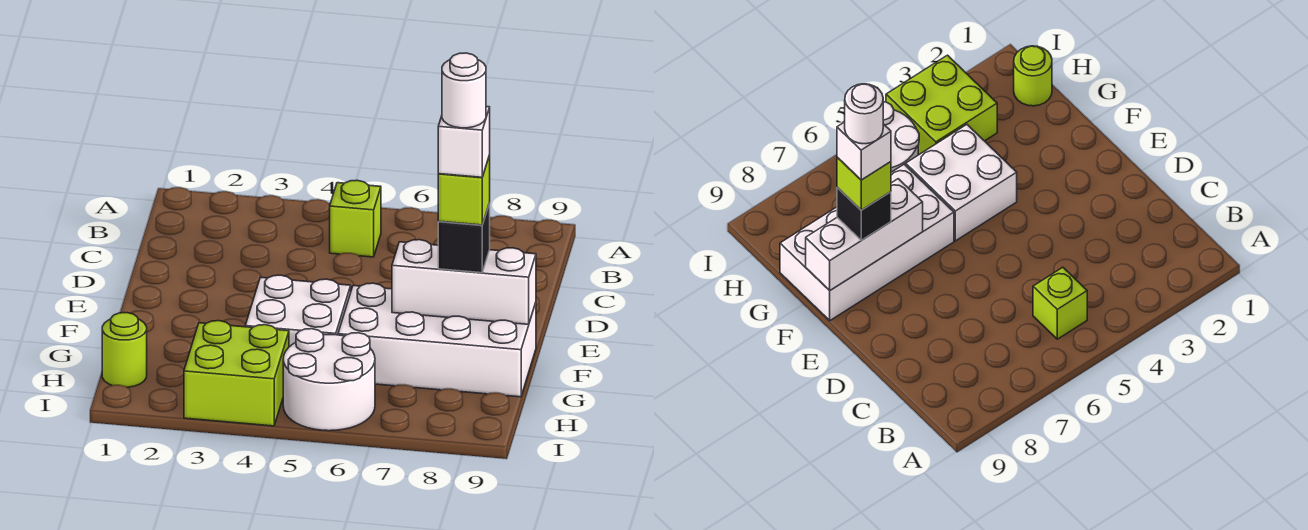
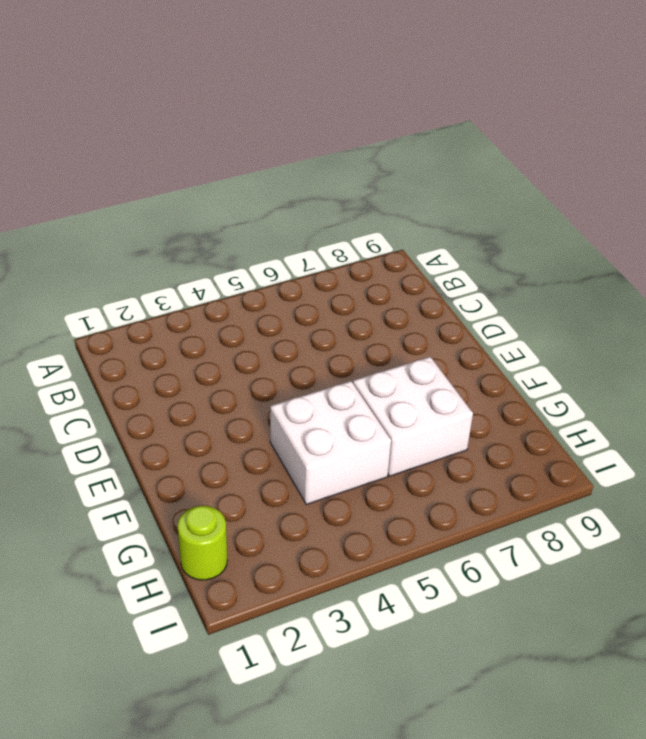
white 2x2 brick [353,357,473,476] -> white 2x4 brick [338,283,536,397]
none -> lime 1x1 brick [330,180,381,257]
none -> lime 2x2 brick [184,321,289,426]

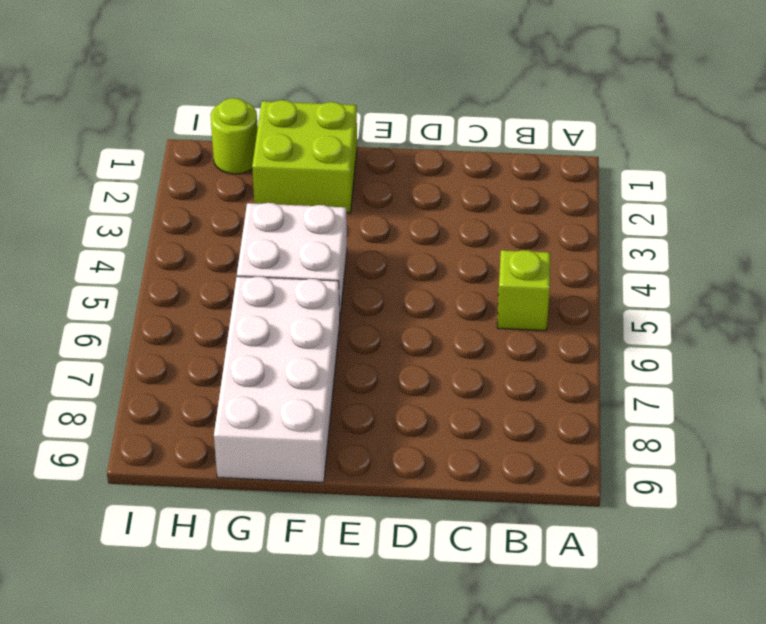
lime 2x2 brick [252,100,357,213] -> lime 2x2 brick moved to [184,321,289,426]
none -> white 2x2 round brick [283,329,375,431]
none -> white 1x3 brick [392,240,536,324]

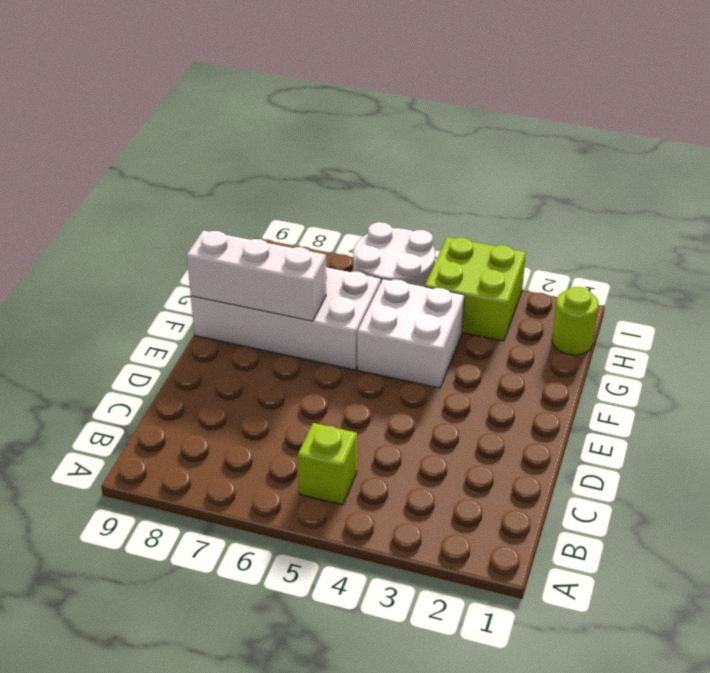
none -> black 1x1 brick [438,203,490,273]
none -> lime 1x1 brick [438,155,490,225]

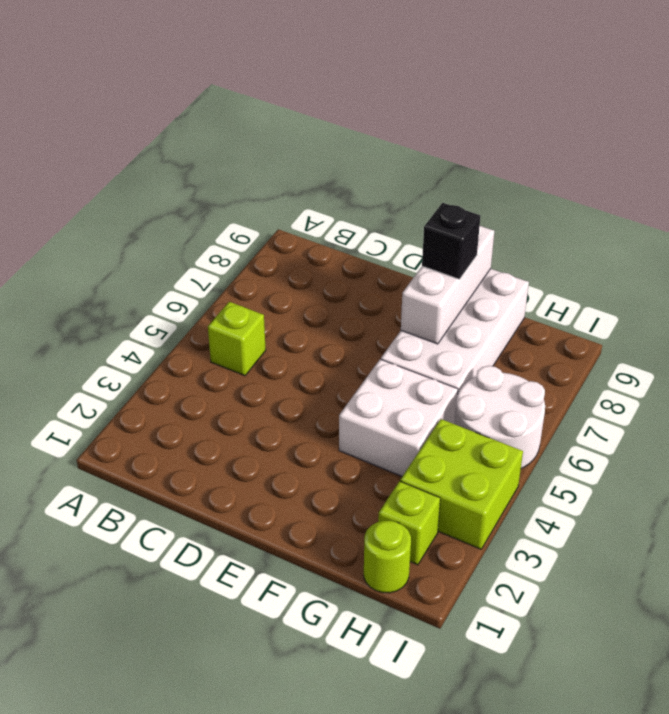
lime 1x1 brick [378,481,440,565] -> lime 1x1 brick moved to [438,155,490,225]
none -> white 1x1 brick [438,106,490,177]
none -> white 1x1 round brick [442,53,486,128]

